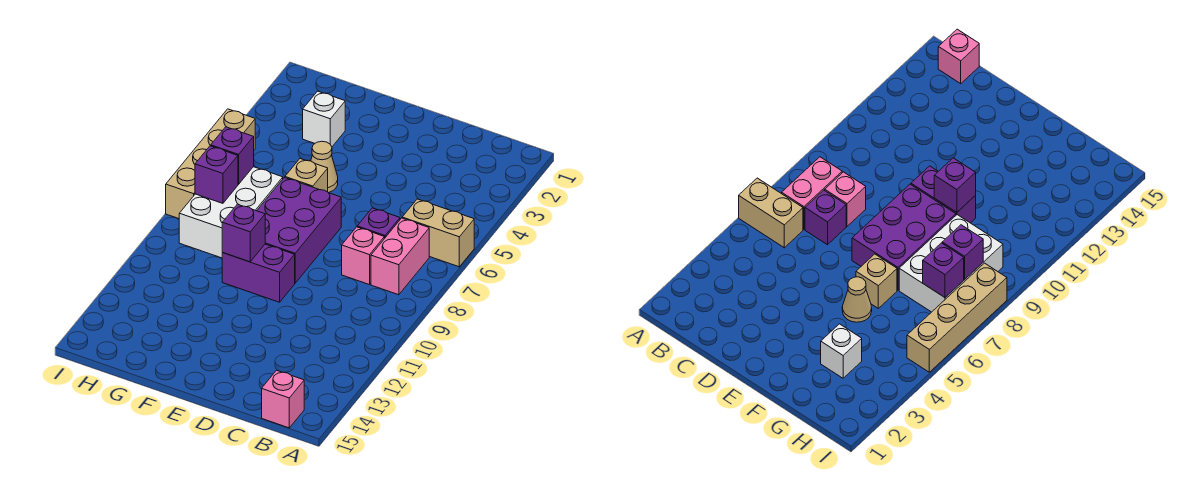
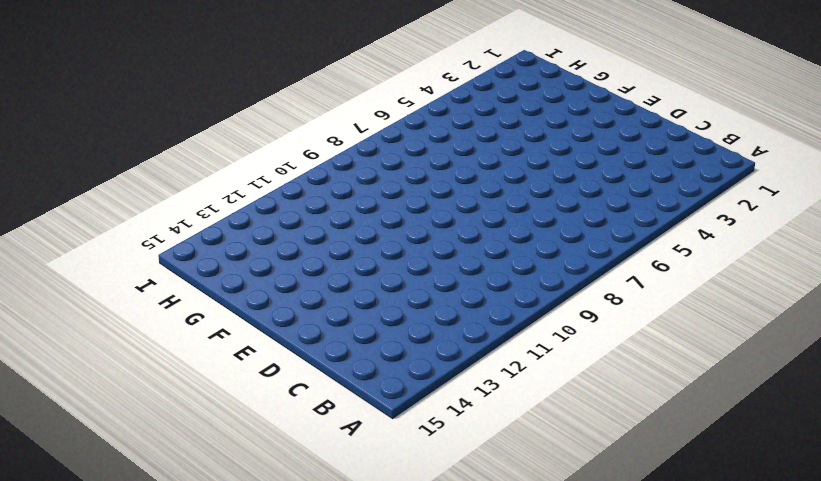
none -> tan 1x2 brick [402,199,474,267]
none -> pink 1x2 brick [371,218,429,295]
none -> pink 1x1 brick [262,370,304,428]

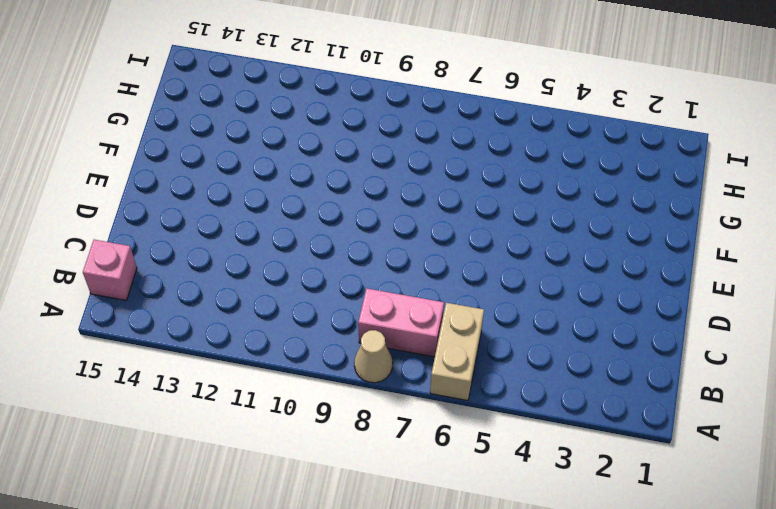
tan 1x1 cone [354,330,393,383] -> tan 1x1 cone moved to [311,141,338,193]
none -> purple 1x1 brick [357,208,400,239]
none -> pink 1x1 brick [342,227,384,285]
none -> purple 2x3 brick [257,178,341,283]

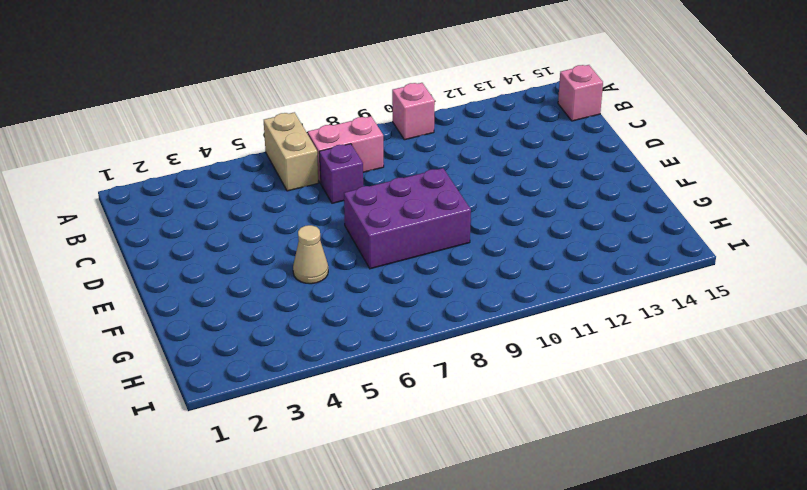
pink 1x1 brick [392,83,435,140] -> pink 1x1 brick moved to [342,227,384,285]
none -> purple 1x2 brick [222,244,295,302]
none -> tan 1x1 brick [285,159,328,192]
none -> white 1x1 brick [303,91,345,147]

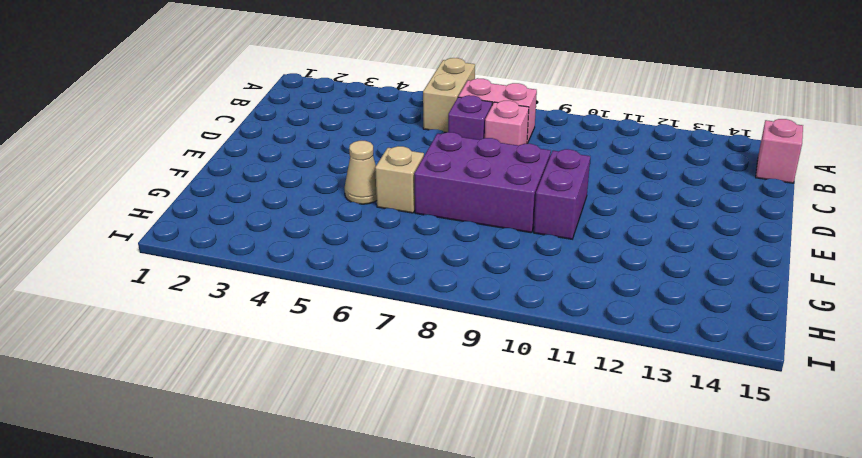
none -> white 1x1 brick [303,91,345,147]
none -> white 2x3 brick [179,167,283,258]
none -> tan 1x4 brick [166,109,255,219]

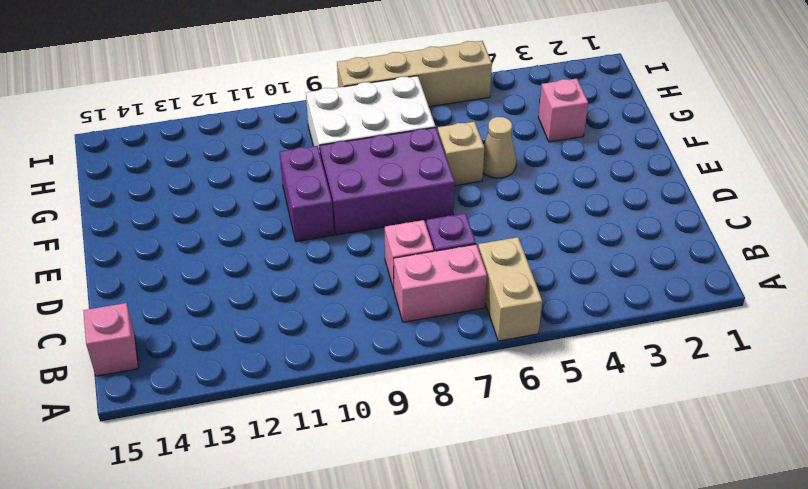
pink 1x1 brick [538,79,588,142] -> white 1x1 brick [303,91,345,147]
none -> purple 1x1 brick [222,204,265,262]
none -> purple 1x1 brick [211,127,254,184]
none -> purple 1x1 brick [195,146,238,203]

